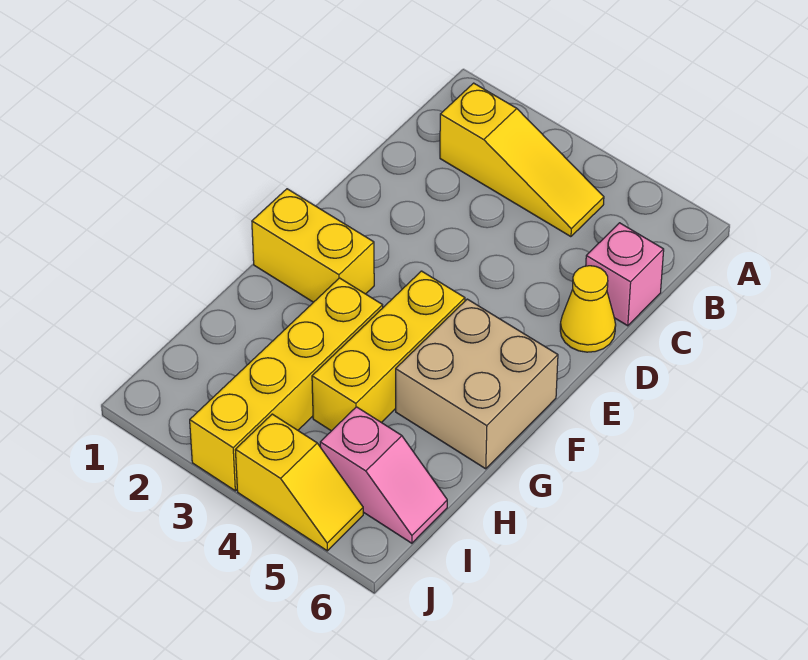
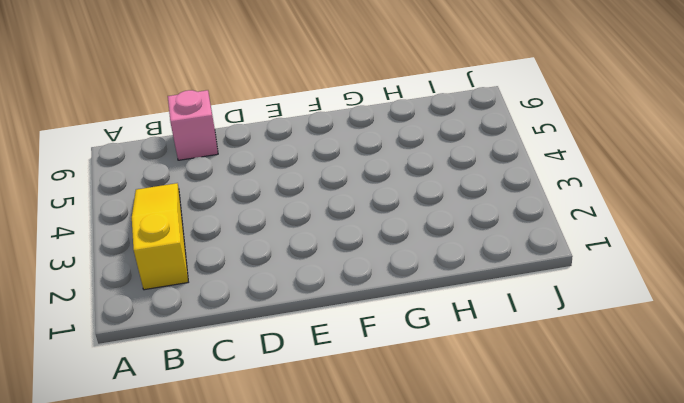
none -> yellow 1x1 cone [560,266,616,352]
none -> yellow 1x2 brick [252,189,374,302]

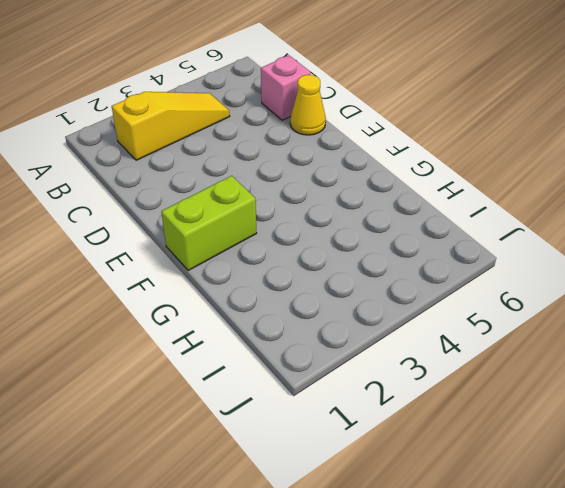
lime 1x2 brick [161,176,257,271] -> yellow 1x2 brick [252,189,374,302]
none -> yellow 1x3 brick [312,271,465,431]
none -> tan 2x2 brick [396,299,558,469]

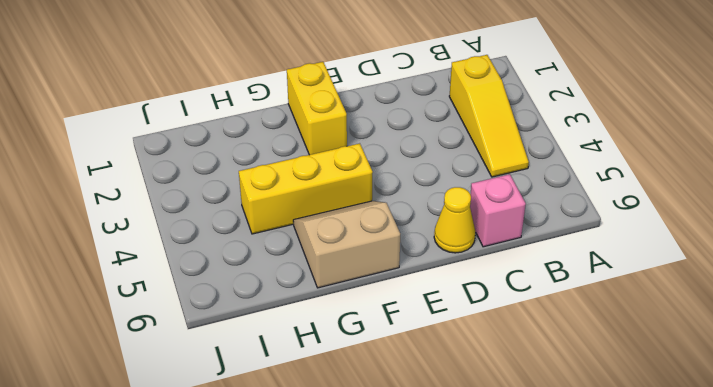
tan 2x2 slope [293,201,400,288] -> tan 2x2 brick [396,299,558,469]
none -> yellow 1x4 brick [190,278,383,491]
none -> pink 1x2 slope [320,407,447,543]

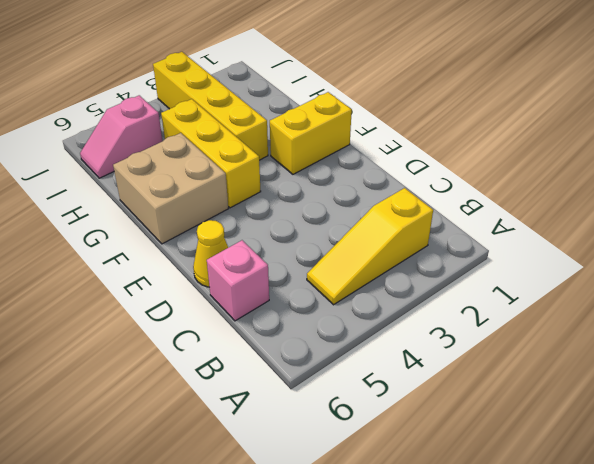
none -> yellow 1x2 slope [235,414,363,551]

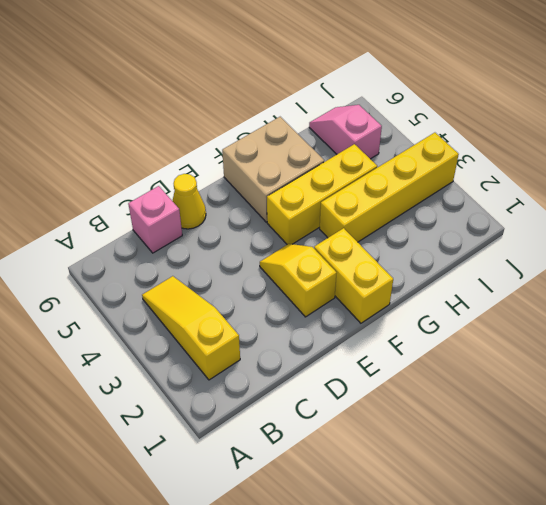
yellow 1x2 slope [260,244,336,317] -> yellow 1x2 slope moved to [235,414,363,551]

